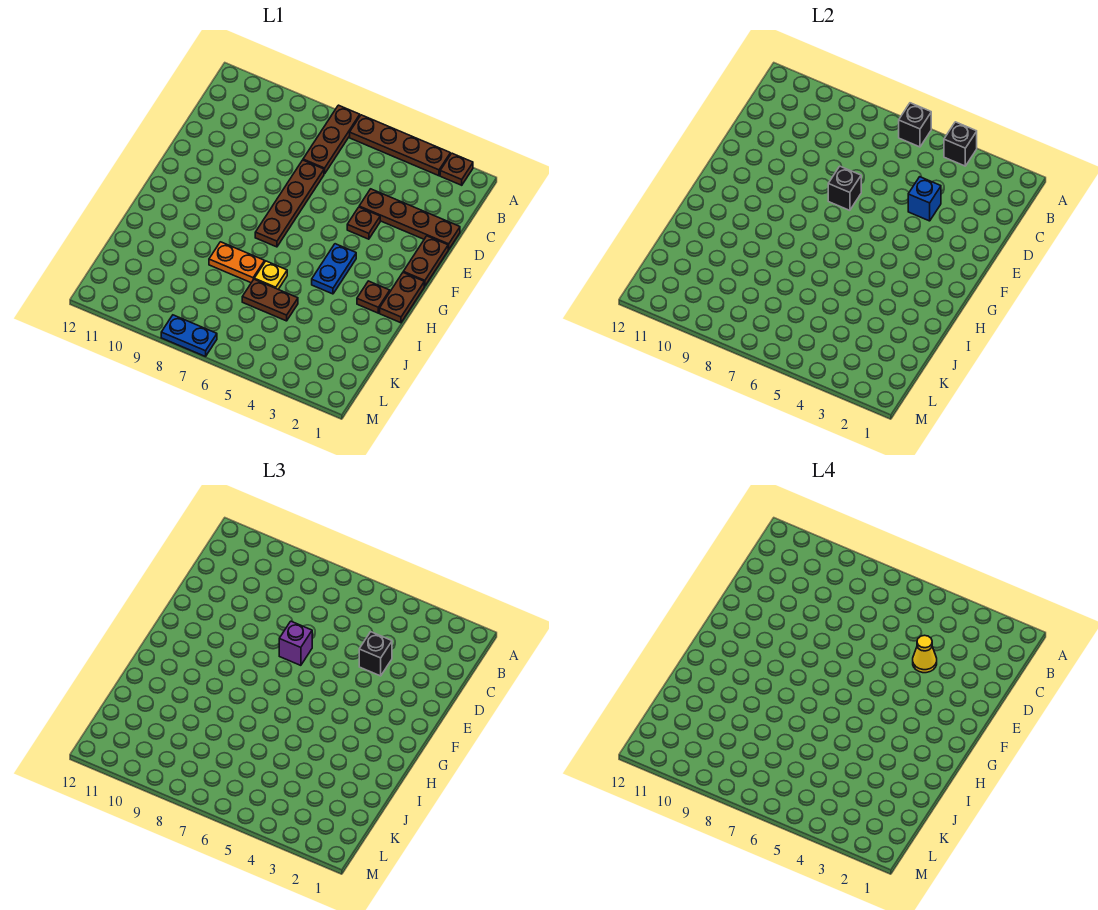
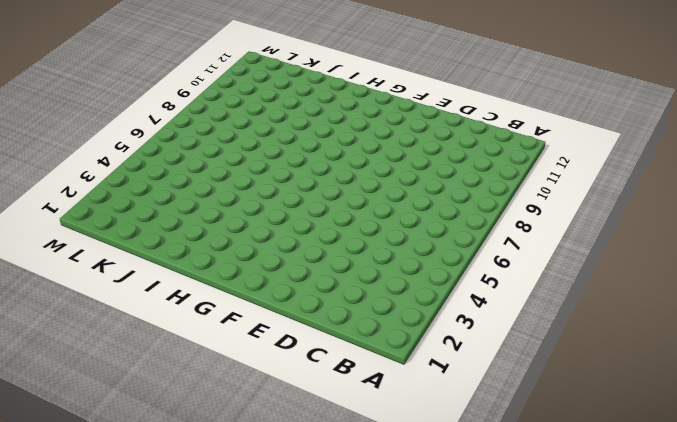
none -> brown 1x1 plate [440,153,473,185]
none -> brown 1x4 plate [350,115,450,176]
none -> brown 1x3 plate [303,105,360,174]

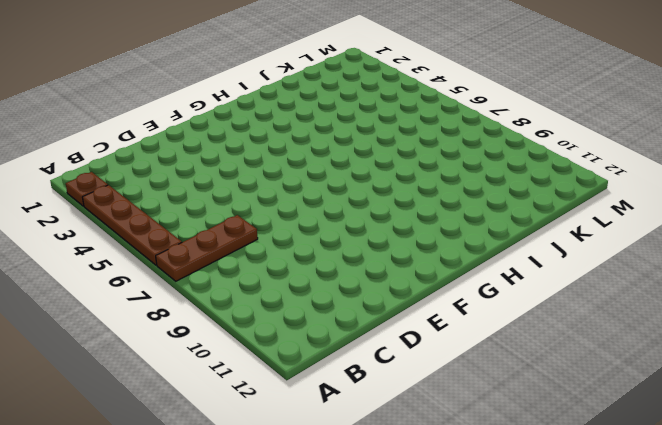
none -> brown 1x4 plate [359,189,460,249]
none -> brown 1x4 plate [255,160,324,247]
none -> brown 1x2 plate [403,236,449,286]

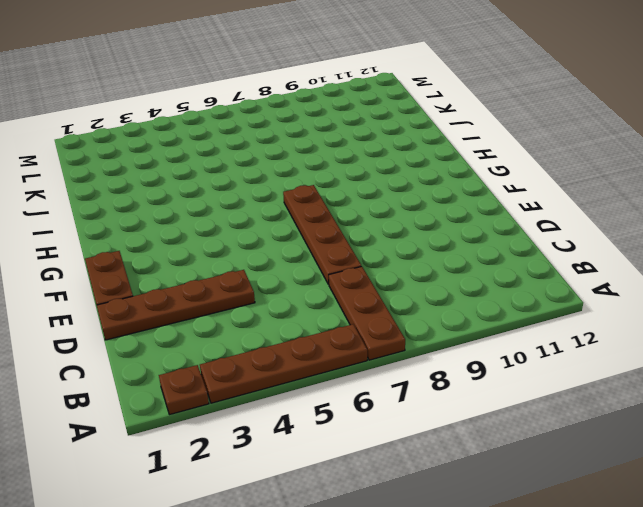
none -> brown 1x1 plate [347,207,380,239]
none -> brown 1x2 plate [380,273,424,323]
none -> blue 1x2 plate [312,244,356,294]

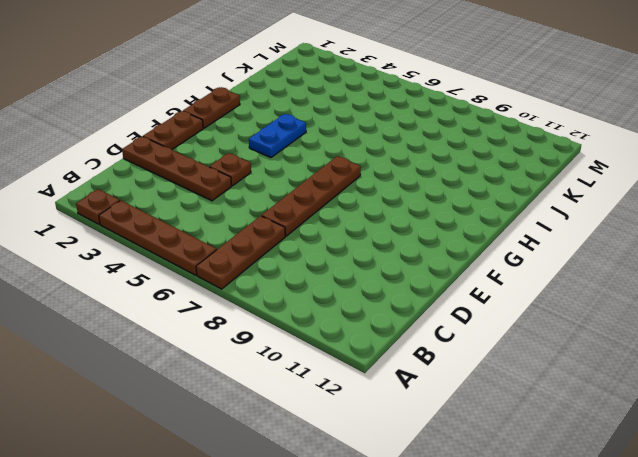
none -> brown 1x1 plate [357,281,390,313]
none -> yellow 1x1 plate [254,261,287,289]
none -> orange 1x2 plate [209,242,265,283]

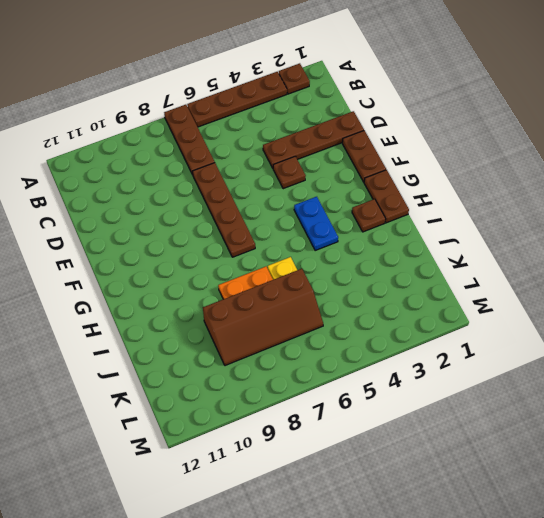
brown 2x4 slope [203,269,323,366] -> brown 1x2 plate [242,279,298,321]
none -> blue 1x2 plate [161,315,217,357]
none -> black 1x1 brick [944,122,977,166]
none -> black 1x1 brick [899,103,931,147]

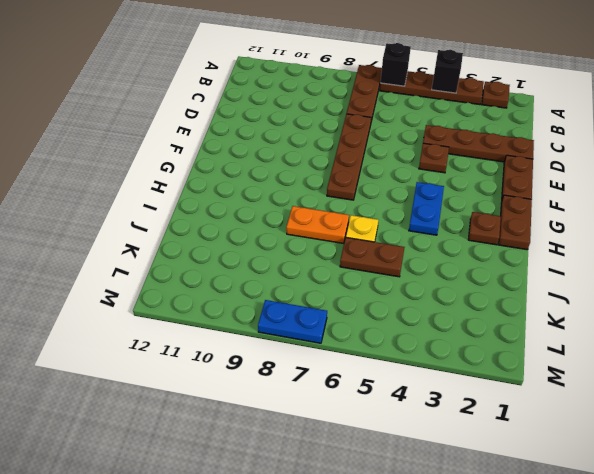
none -> blue 1x1 brick [908,177,941,221]
none -> black 1x1 brick [828,166,861,210]
none -> black 1x1 brick [359,632,392,676]

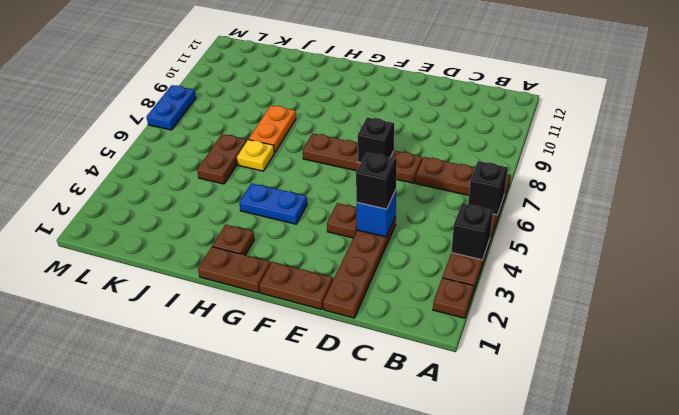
none -> purple 1x1 brick [279,621,312,665]
none -> yellow 1x1 cone [913,635,937,673]

